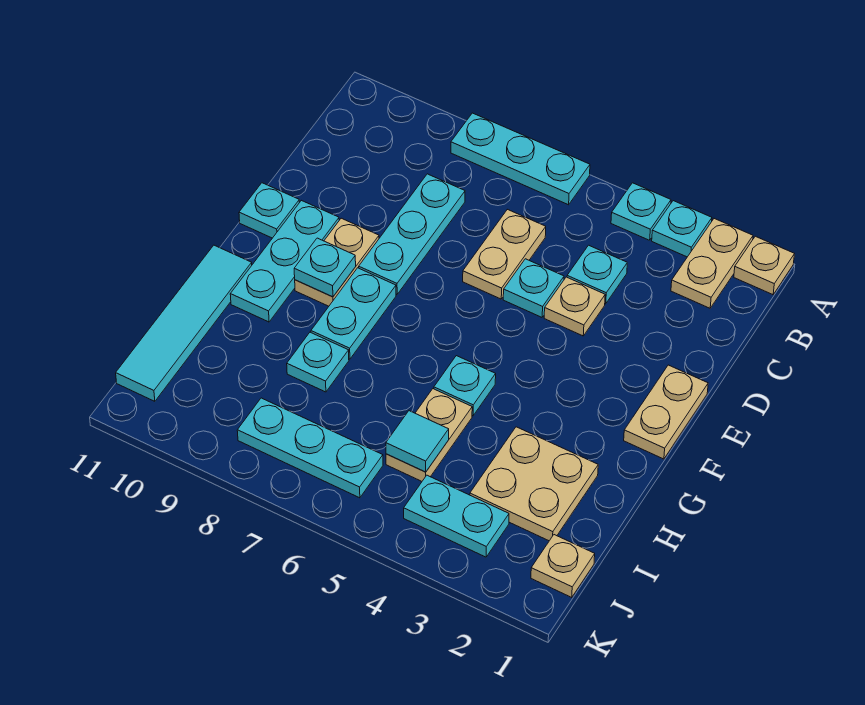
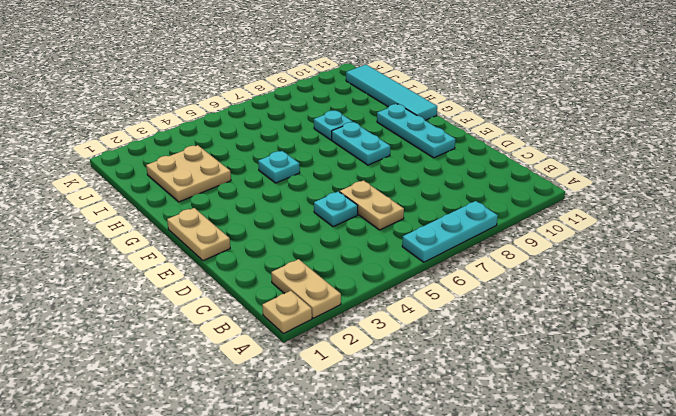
none -> cyan 1x1 plate [652,201,712,257]
none -> cyan 1x1 plate [611,183,671,240]
none -> cyan 1x1 plate [567,245,627,304]

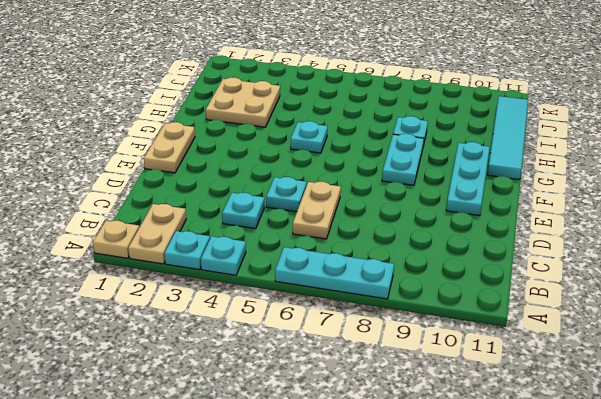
none -> cyan 1x3 plate [359,174,465,294]
none -> tan 1x1 plate [544,277,605,336]
none -> tan 1x2 plate [295,218,379,306]

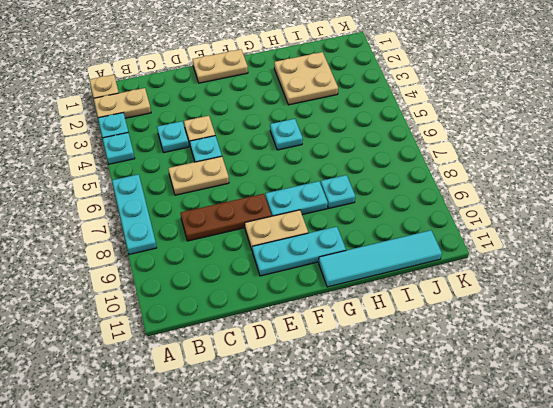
brown 1x3 plate [181,194,272,241] -> cyan 1x3 plate [359,174,465,294]
none -> cyan 1x1 plate [239,183,300,238]
none -> tan 1x2 plate [386,389,472,481]
none -> tan 1x1 plate [531,535,595,598]

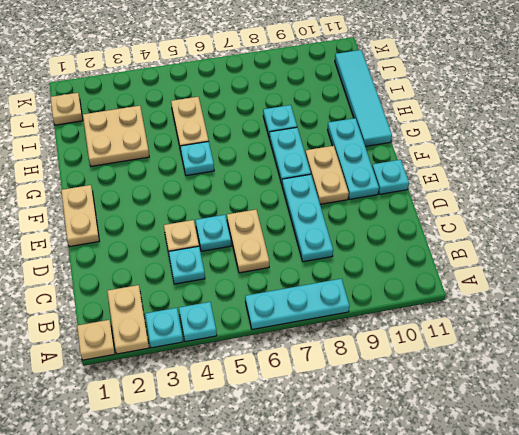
none -> cyan 1x2 plate [404,475,509,557]
none -> cyan 1x3 plate [237,398,383,498]
none -> cyan 1x1 plate [294,238,356,297]

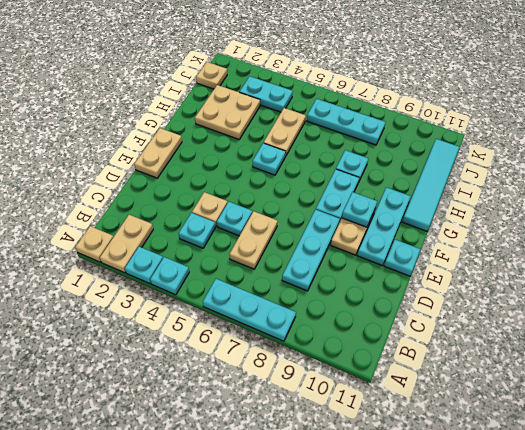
none -> cyan 1x1 tile [386,411,449,472]

